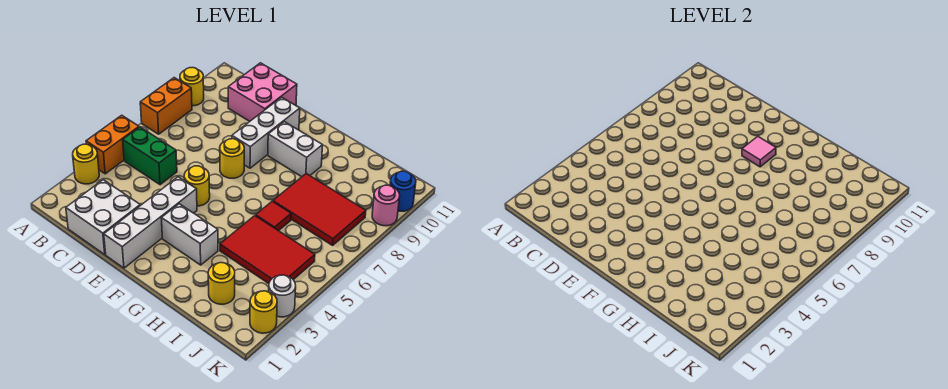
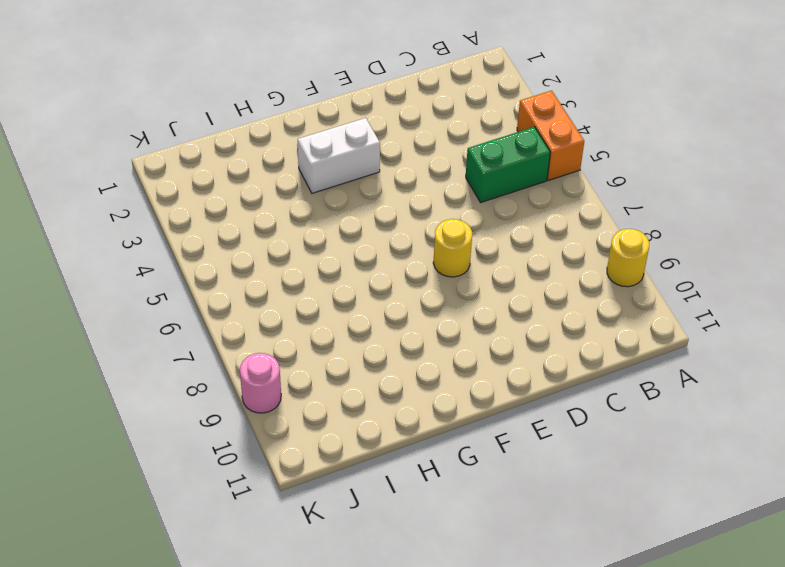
none -> yellow 1x1 round brick [73,144,99,184]
none -> orange 1x2 brick [140,78,192,134]
none -> white 2x2 brick [66,180,140,255]

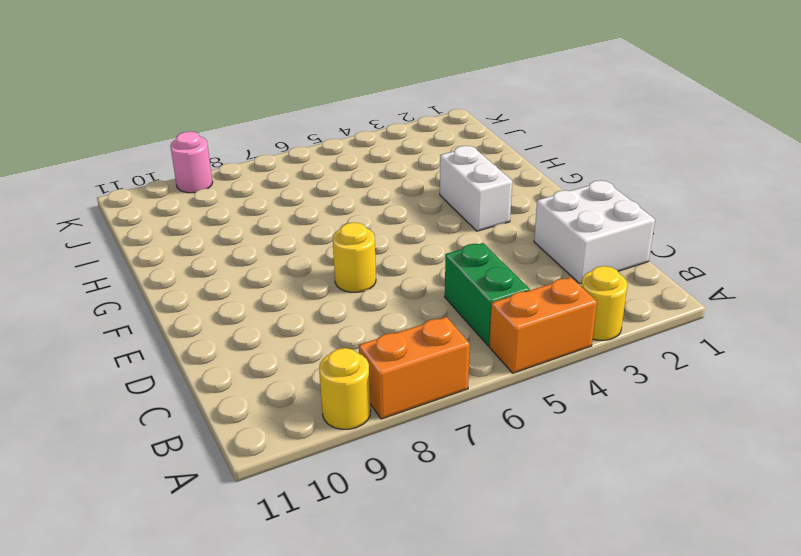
none -> pink 2x2 brick [228,63,297,121]
none -> white 1x4 brick [104,177,197,268]
none -> yellow 1x1 round brick [184,166,210,206]

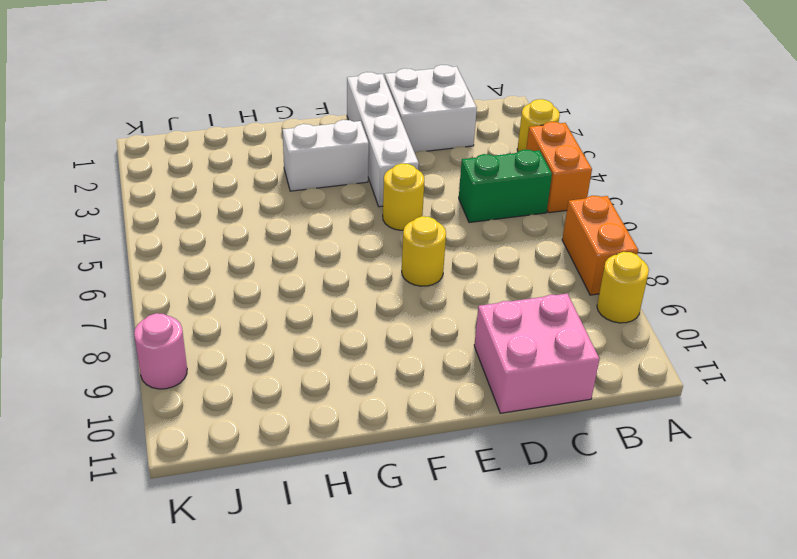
none -> white 1x3 brick [232,97,300,168]
none -> white 1x2 brick [268,122,323,177]
none -> red 2x3 tile [220,216,315,284]

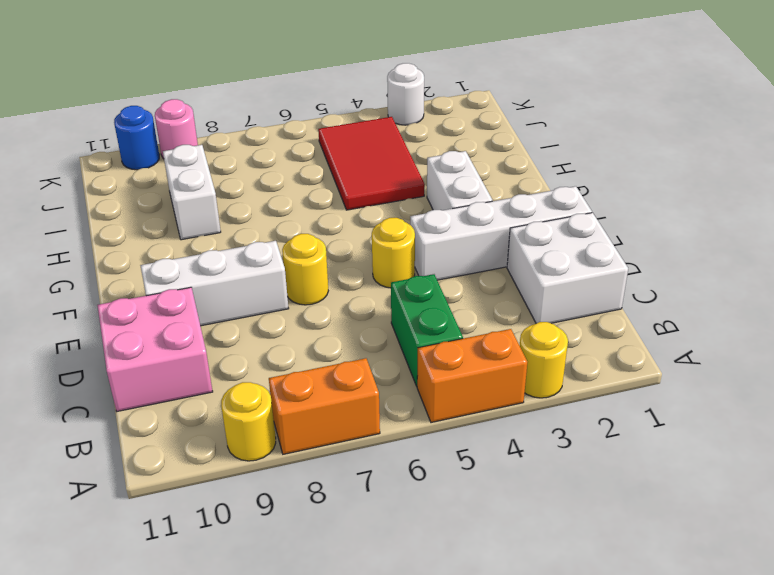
white 1x2 brick [163,145,221,240] -> white 1x2 brick moved to [268,122,323,177]
none -> red 1x1 tile [256,201,291,231]
none -> red 2x3 tile [273,174,366,245]
none -> yellow 1x1 round brick [208,263,235,304]

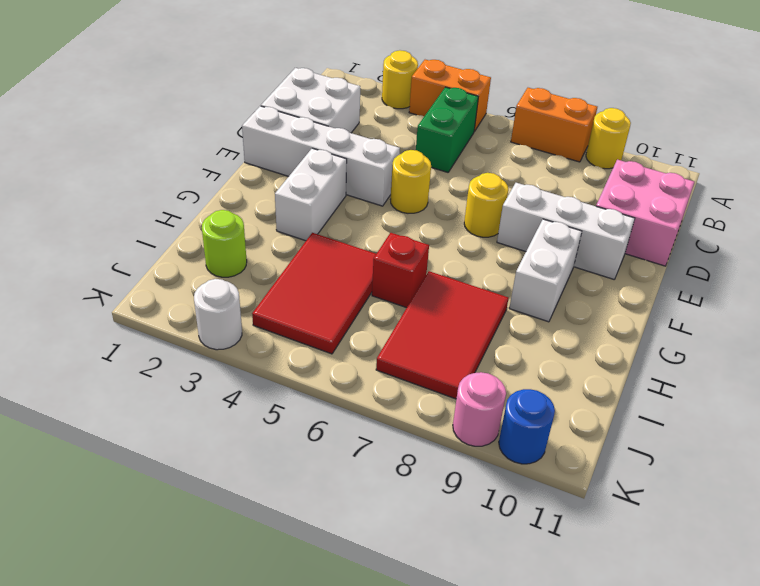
red 1x1 brick [372,233,429,308] -> red 1x1 tile [256,201,291,231]
lime 1x1 round brick [202,210,247,277] -> yellow 1x1 round brick [208,263,235,304]
none -> yellow 1x1 round brick [250,291,277,333]
none -> pink 1x1 tile [742,136,776,167]

